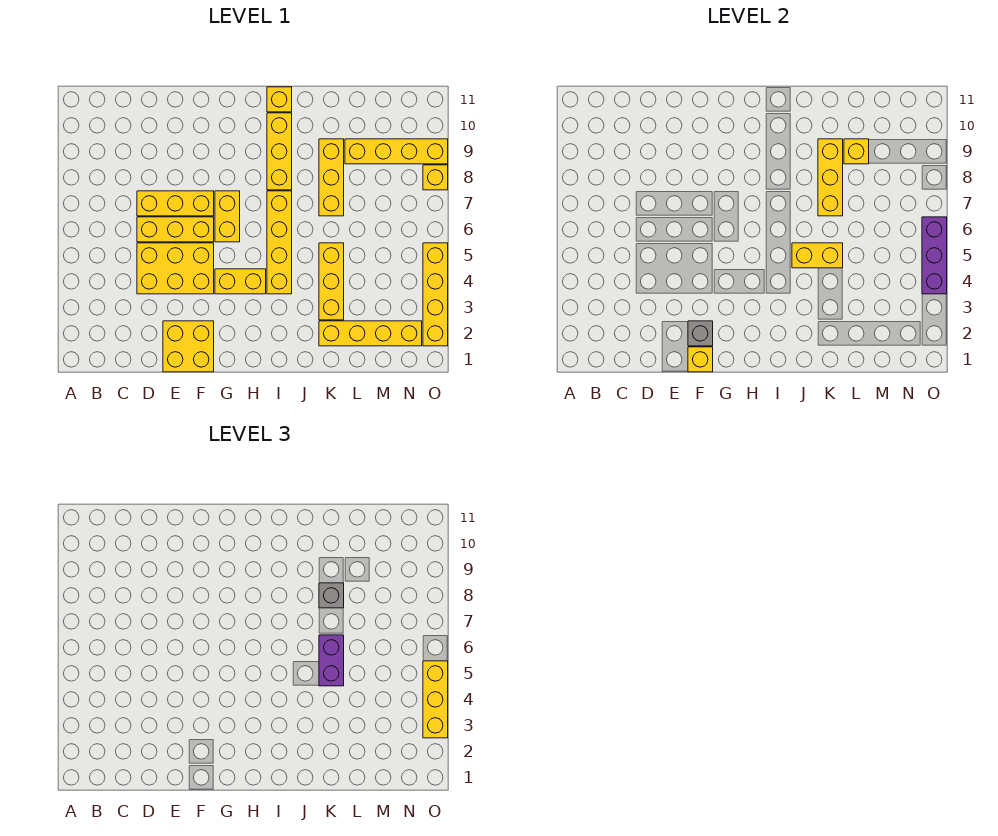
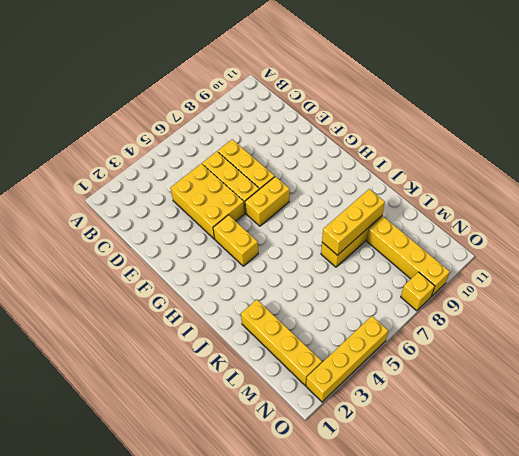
none -> yellow 2x2 brick [163,321,214,372]
none -> yellow 1x4 brick [267,191,292,294]
none -> yellow 1x3 brick [267,113,292,190]

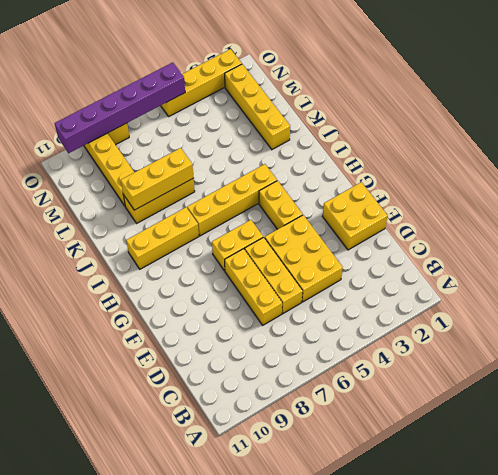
purple 1x6 brick [54,62,185,153] -> purple 1x3 brick [922,217,947,294]
none -> yellow 1x1 brick [267,87,292,112]
none -> yellow 1x3 brick [319,243,344,320]
none -> yellow 1x1 brick [688,347,713,372]

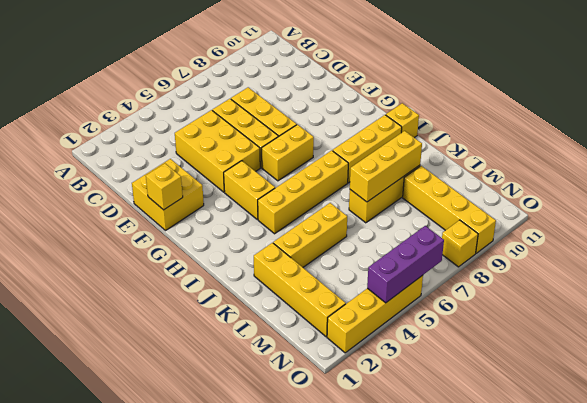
none -> grey 1x1 brick [688,321,713,346]
none -> yellow 1x2 brick [792,243,843,268]
none -> yellow 1x1 brick [844,139,869,164]

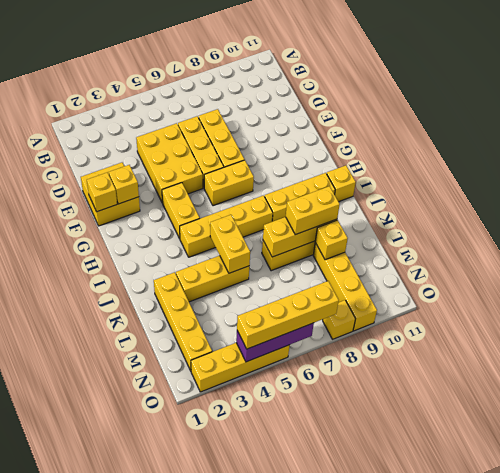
yellow 1x1 brick [109,165,139,204] -> grey 1x1 brick [688,321,713,346]
yellow 1x2 brick [286,186,340,235] -> grey 1x1 brick [319,583,344,608]
yellow 1x4 brick [237,281,339,349] -> yellow 1x3 brick [423,661,448,738]
none -> purple 1x2 brick [319,635,344,686]

